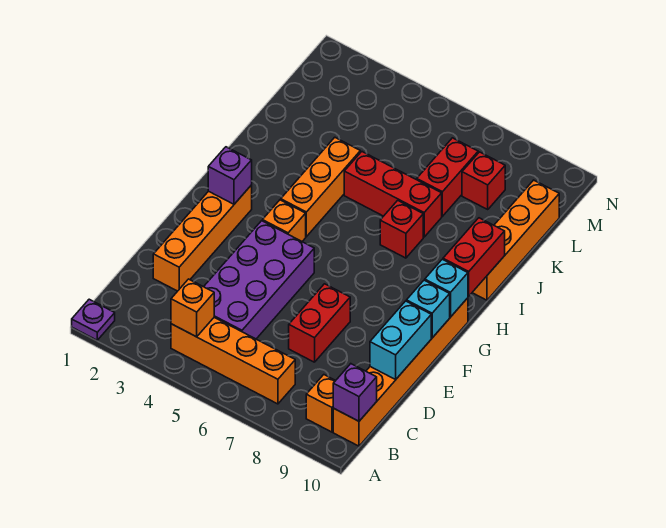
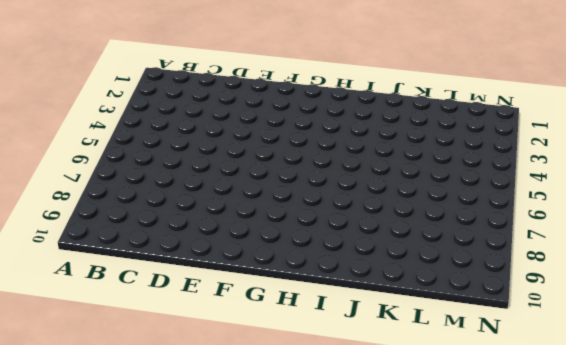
none -> purple 1x1 plate [72,299,115,340]
none -> orange 1x4 brick [171,318,295,404]
none -> orange 1x1 brick [306,375,336,432]

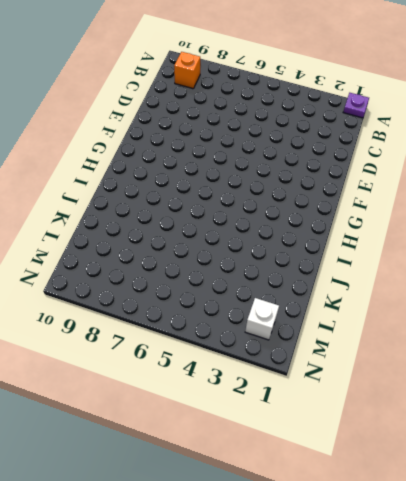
white 1x1 brick [245,298,279,340] -> none
none -> orange 1x4 brick [171,318,295,404]
none -> orange 1x6 brick [333,298,468,446]
none -> purple 2x4 brick [204,221,314,339]

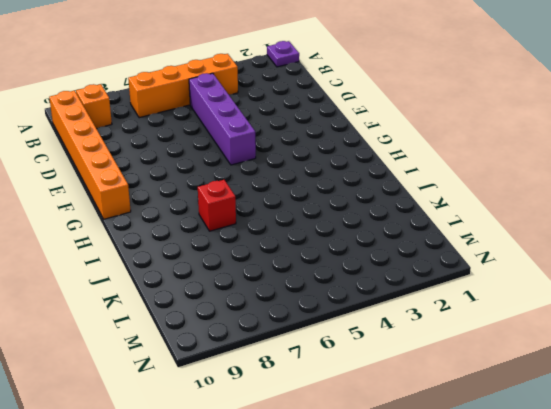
purple 1x4 brick [189,73,256,165] -> purple 2x4 brick [204,221,314,339]
none -> orange 1x4 brick [153,185,252,291]
none -> red 1x2 brick [289,284,350,362]
none -> orange 1x1 brick [262,200,306,241]

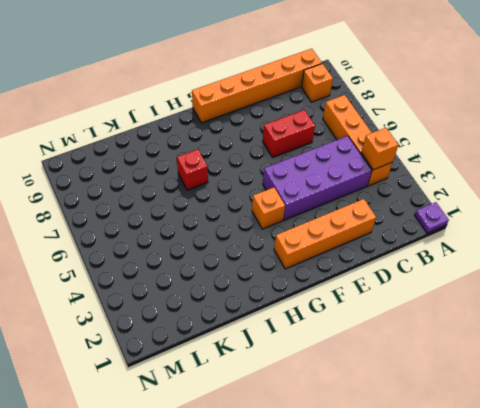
none -> orange 1x3 brick [281,137,360,237]
none -> orange 1x4 brick [472,180,559,300]
none -> red 1x3 brick [344,152,442,237]

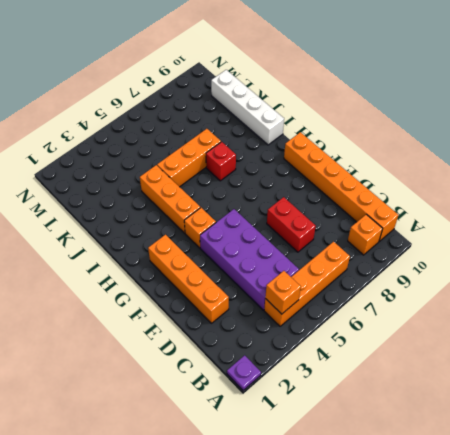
white 1x4 brick [211,70,284,145] -> orange 1x4 brick [472,180,559,300]
orange 1x3 brick [157,129,221,187] -> red 1x3 brick [344,152,442,237]
none -> red 1x2 brick [417,138,478,216]
none -> red 1x1 brick [462,152,505,209]
none -> purple 1x1 brick [333,364,377,421]

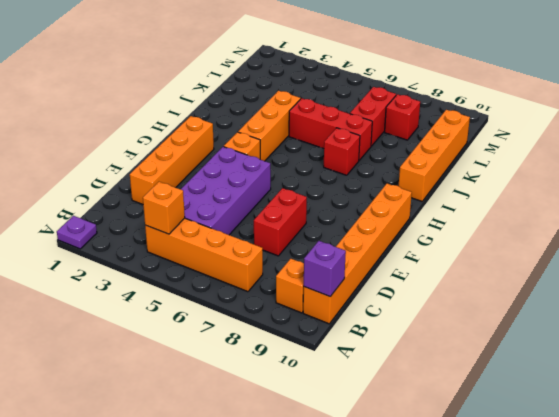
none -> cyan 1x2 brick [370,301,431,379]
none -> cyan 1x1 brick [406,280,450,338]
none -> purple 1x1 brick [208,147,252,204]

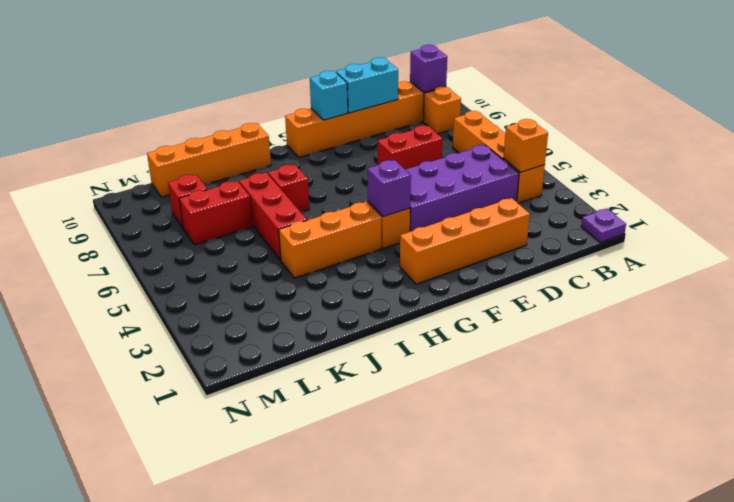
purple 1x1 brick [367,160,411,217] -> purple 1x1 brick moved to [208,147,252,204]
none -> cyan 1x1 brick [425,259,468,317]
none -> red 1x2 brick [443,218,505,296]

